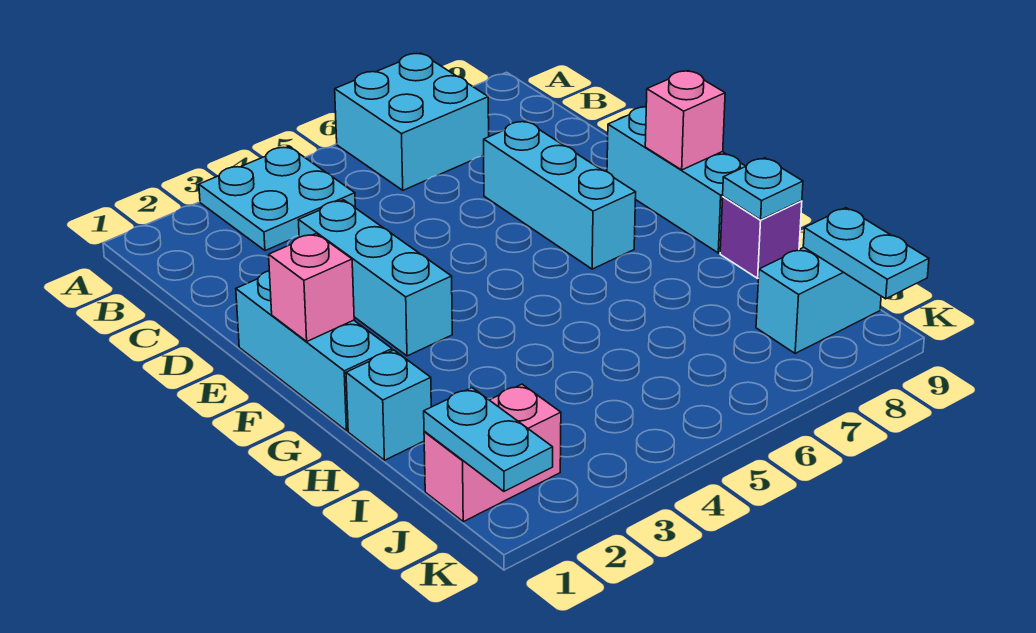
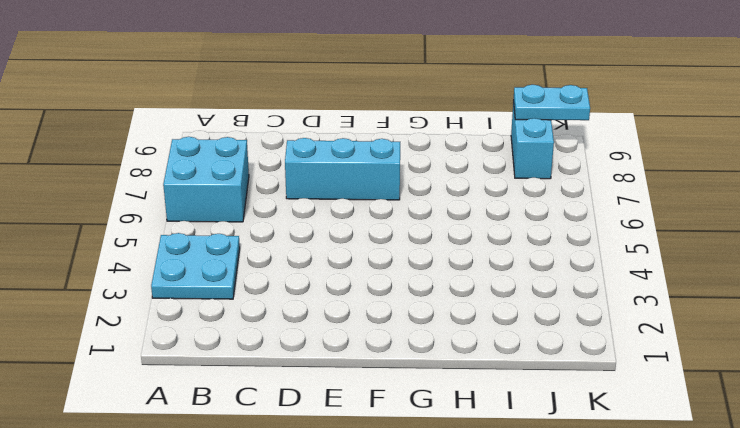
none -> cyan 1x3 brick [298,200,452,356]
none -> cyan 1x3 brick [236,271,392,431]
none -> cyan 1x3 brick [607,107,746,253]

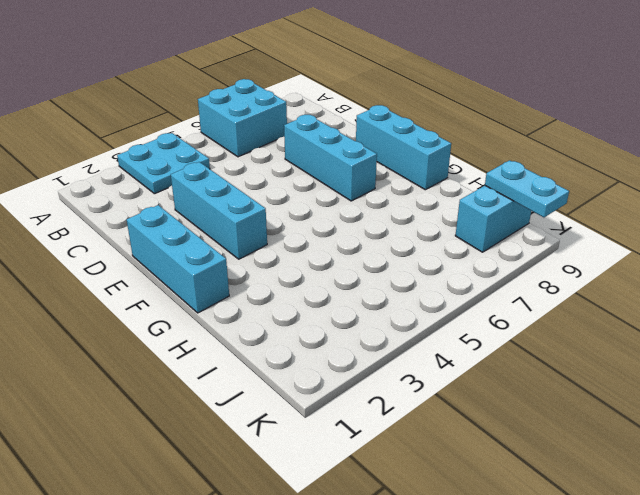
none -> cyan 1x1 brick [346,350,431,460]
none -> purple 1x1 brick [720,197,802,278]
none -> pink 1x2 brick [424,384,561,522]

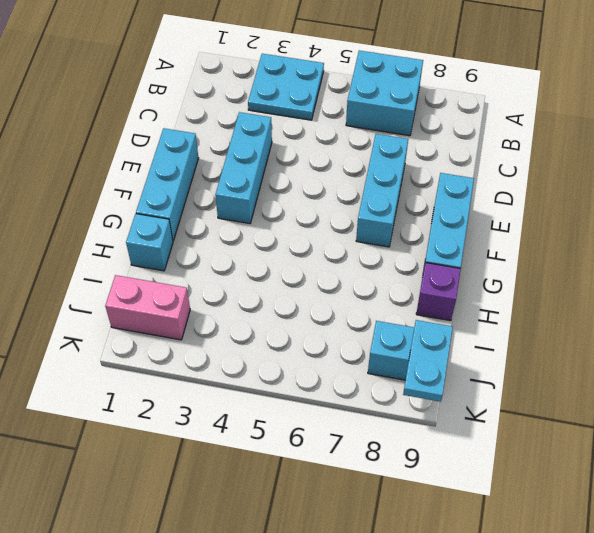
none -> pink 1x1 brick [269,233,354,341]
none -> pink 1x1 brick [645,71,725,170]
none -> cyan 1x1 plate [723,158,803,220]

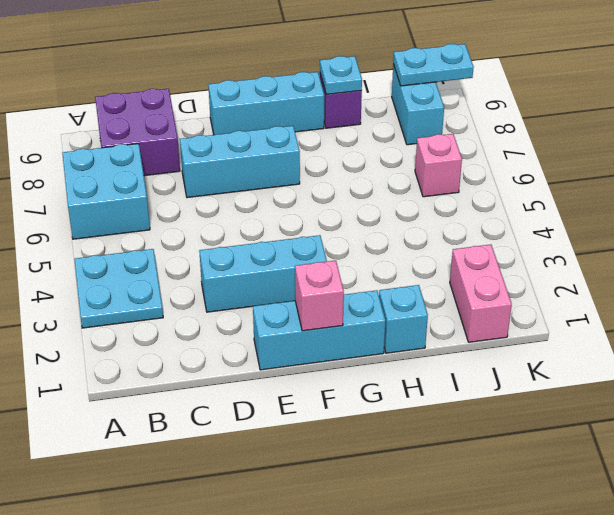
purple 2x2 brick [95,89,180,176] -> none
pink 1x1 brick [415,134,462,197] -> pink 1x1 brick moved to [645,71,725,170]
none -> cyan 1x2 plate [424,388,553,491]

